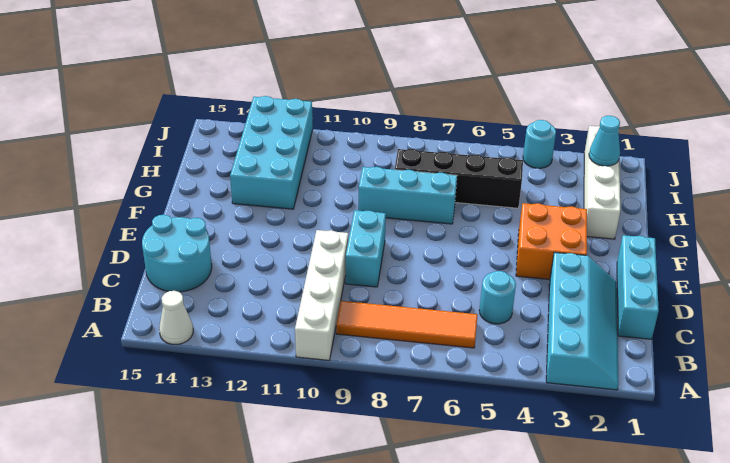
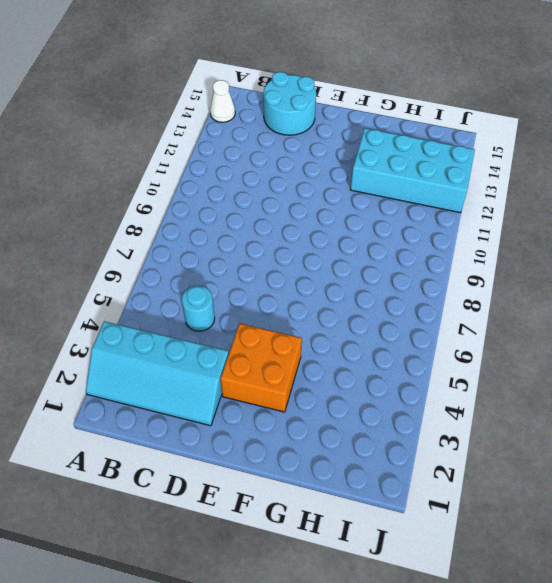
none -> white 1x4 brick [295,230,348,360]
none -> orange 1x4 tile [336,301,477,348]
none -> cyan 1x3 brick [617,235,659,339]

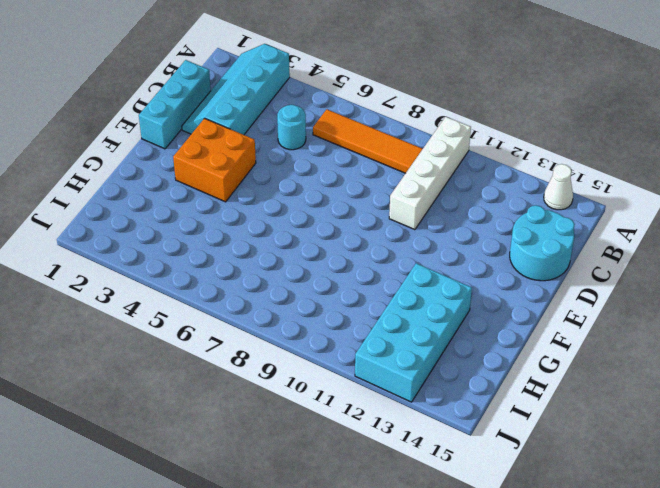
none -> cyan 1x2 brick [346,210,386,287]
none -> white 1x4 brick [584,126,620,239]
none -> cyan 1x3 brick [358,167,457,224]

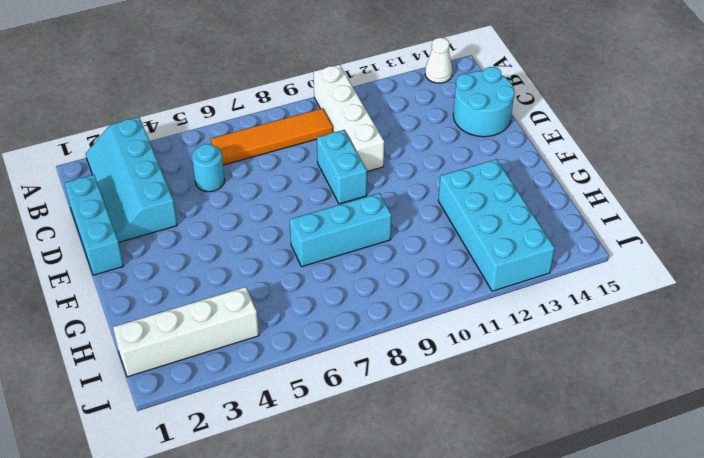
white 1x4 brick [113,287,259,377] -> white 1x4 brick turned to [584,126,620,239]
none -> orange 2x2 brick [516,203,587,280]
none -> black 1x4 brick [395,149,523,208]
none -> cyan 1x1 round brick [523,120,556,168]

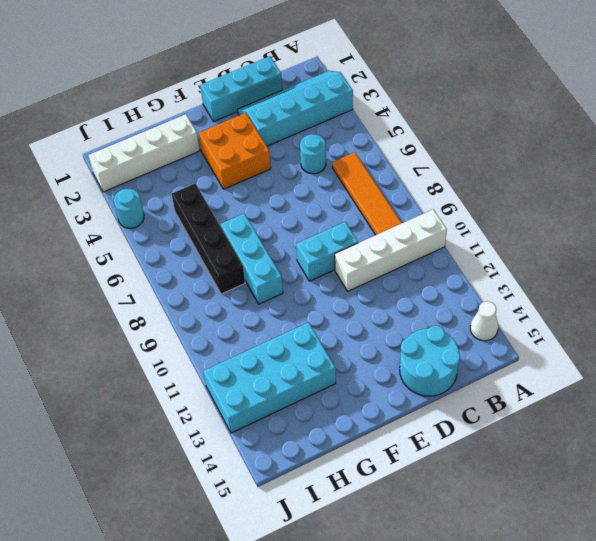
none -> cyan 1x1 cone [589,116,620,166]

